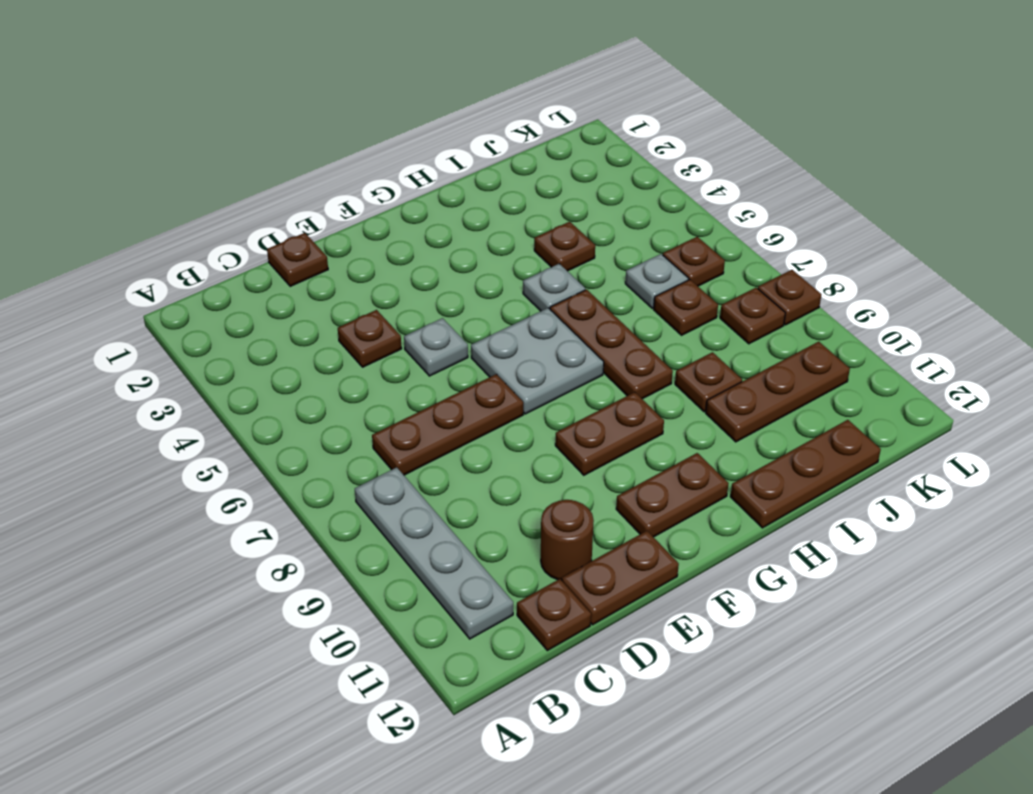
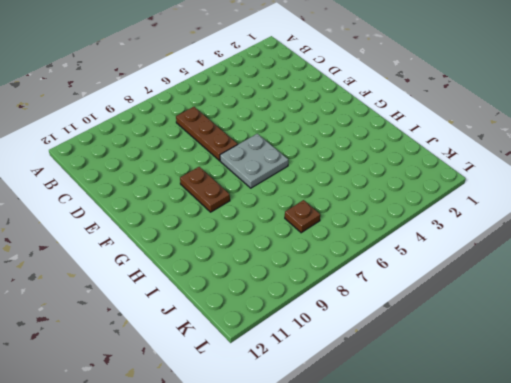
none -> grey 1x4 plate [355,467,513,639]
none -> brown 1x1 plate [517,579,591,651]
none -> brown 1x1 plate [267,233,328,286]

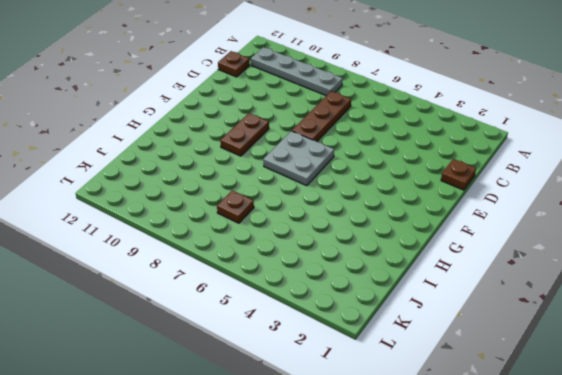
none -> brown 1x1 plate [338,310,402,367]
none -> brown 1x1 round brick [541,500,594,580]
none -> brown 1x2 plate [562,531,679,625]

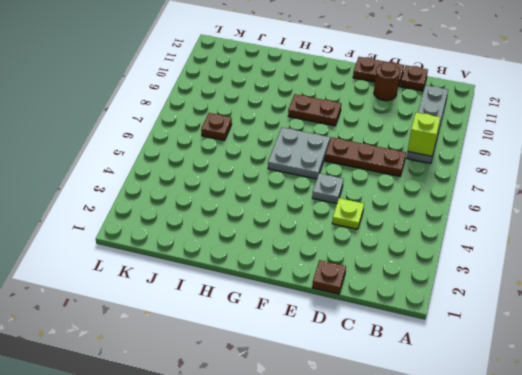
lime 1x1 brick [408,113,440,156] -> none
lime 1x1 plate [332,198,364,229] -> brown 1x1 plate [338,310,402,367]
none -> brown 1x2 plate [616,453,729,537]
none -> grey 1x1 plate [523,264,585,311]
none -> brown 1x3 plate [550,290,673,399]

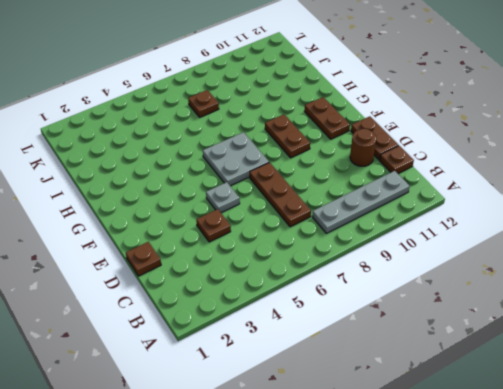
none -> grey 1x1 plate [523,264,585,311]
none -> brown 1x3 plate [550,290,673,399]
none -> brown 1x3 plate [730,420,881,528]

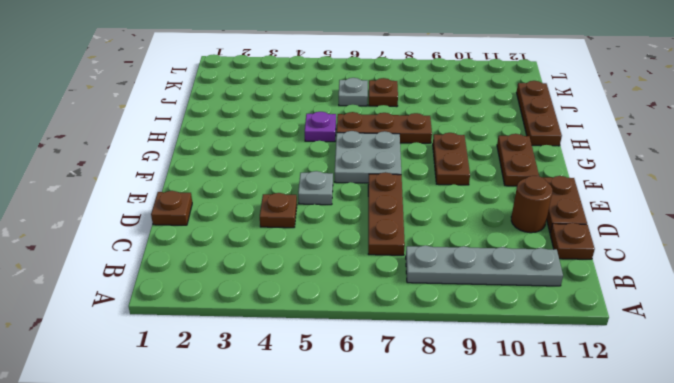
purple 1x1 plate [305,112,336,142] -> grey 1x1 plate [523,264,585,311]
none -> brown 1x1 plate [534,222,595,271]
none -> brown 1x1 plate [675,352,742,412]
none -> brown 1x3 plate [706,342,850,442]

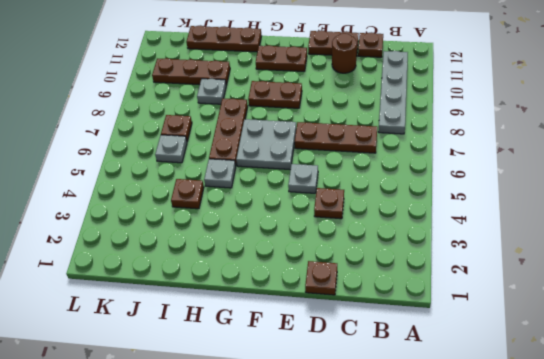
grey 1x1 plate [197,79,226,104] -> brown 1x1 plate [675,352,742,412]
none -> brown 1x1 plate [663,237,725,286]
none -> brown 1x1 plate [720,288,785,344]
none -> brown 1x1 plate [758,270,821,325]

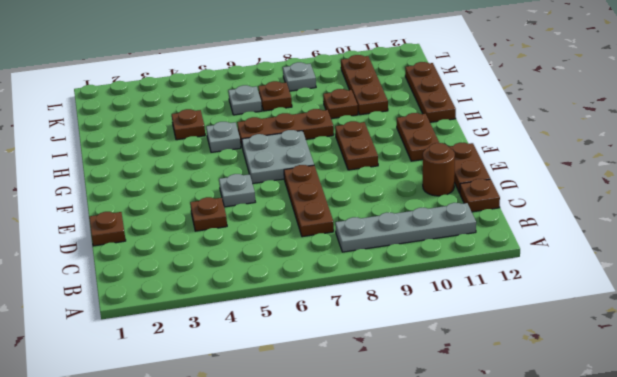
grey 1x1 plate [283,62,316,91] -> brown 1x1 plate [720,288,785,344]
none -> brown 1x1 plate [663,237,725,286]
none -> brown 1x1 plate [758,270,821,325]

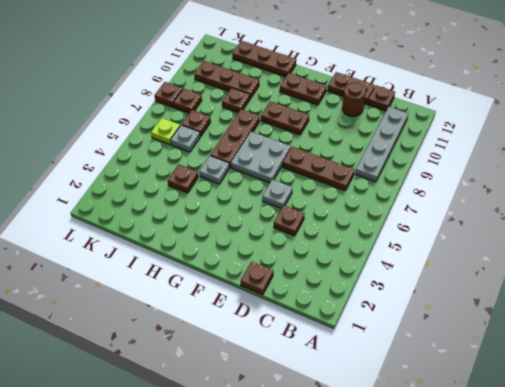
lime 1x1 plate [151,118,180,144] -> brown 1x1 plate [663,237,725,286]

